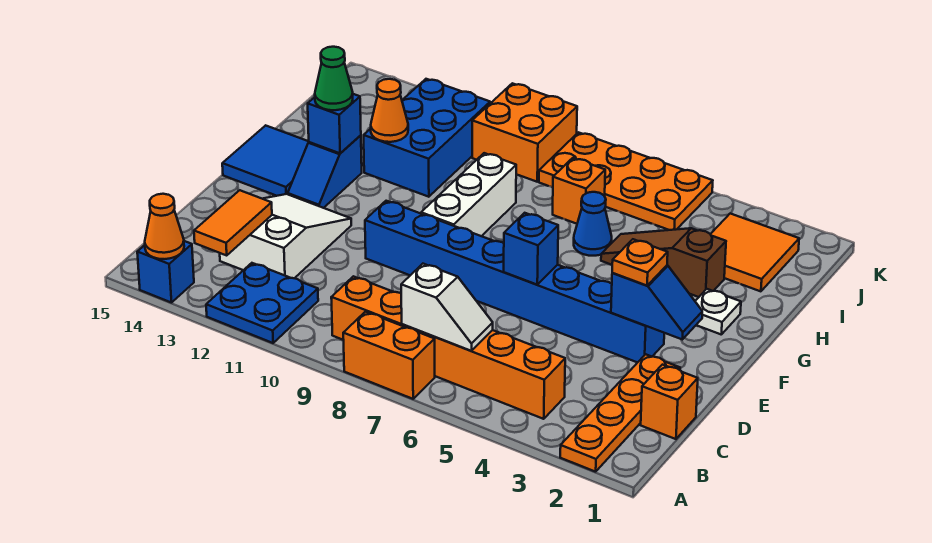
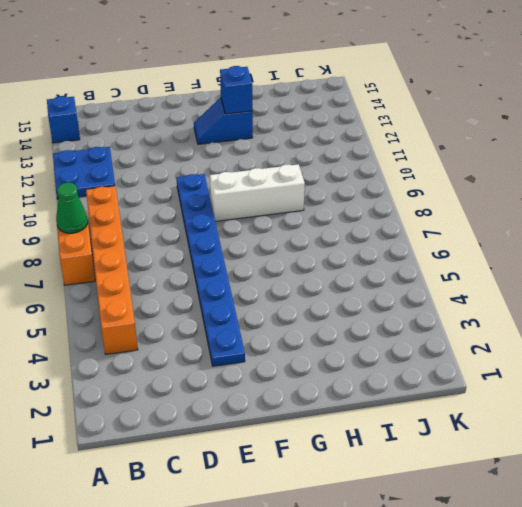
green 1x1 cone [56,183,88,233] -> green 1x1 cone moved to [315,47,353,110]
blue 1x8 plate [176,174,245,366] -> blue 1x8 brick [365,201,664,363]
none -> orange 1x4 plate [560,354,680,472]
none -> orange 1x1 brick [641,365,698,439]
none -> white 2x3 slope [220,194,351,278]

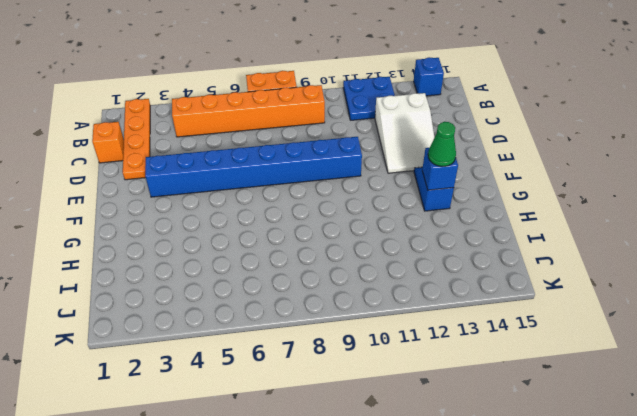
none -> white 1x3 brick [421,153,516,236]
none -> blue 2x2 tile [222,125,309,196]
none -> white 1x1 plate [695,289,741,334]

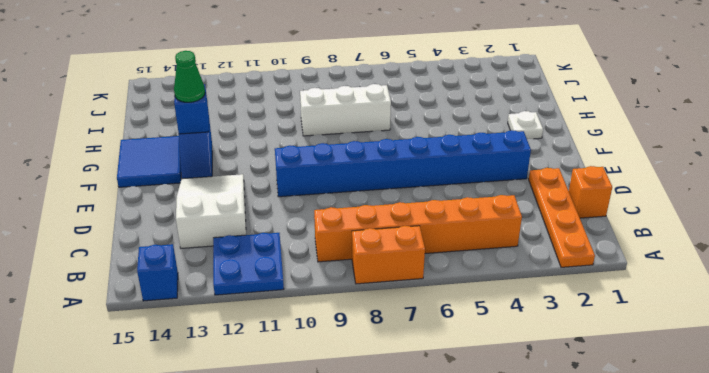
white 1x3 brick [300,84,391,136] -> white 1x3 brick turned to [421,153,516,236]
none -> brown 1x3 slope [601,228,726,297]
none -> blue 1x1 cone [574,192,612,256]
none -> blue 2x3 brick [364,79,490,197]

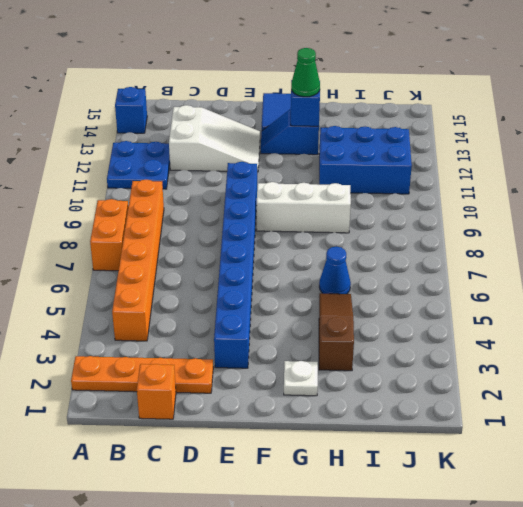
none -> orange 2x2 tile [711,214,799,291]
none -> orange 1x1 brick [553,158,605,224]
none -> orange 2x4 plate [539,132,713,230]

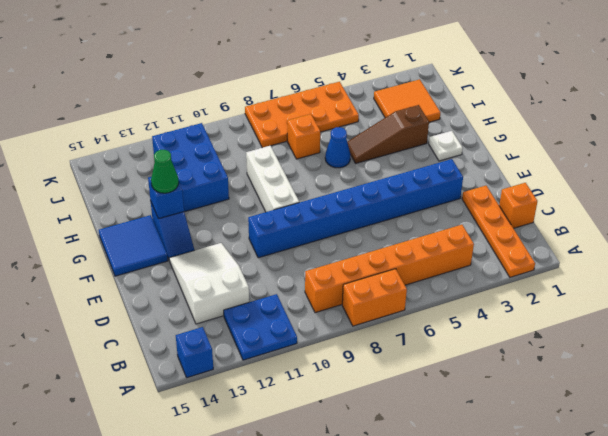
none -> orange 2x2 brick [472,83,577,182]
none -> orange 1x1 cone [145,194,184,259]
none -> white 1x2 slope [401,264,493,351]

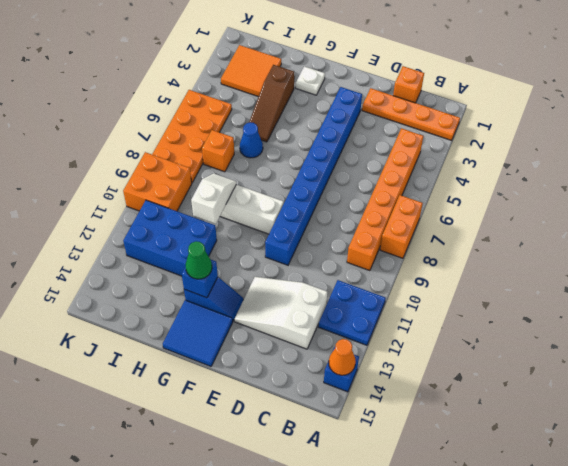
white 1x2 slope [191,174,236,224] -> white 1x2 slope moved to [401,264,493,351]
none -> orange 1x2 tile [194,190,272,255]
none -> blue 1x2 slope [611,265,702,340]
none -> blue 1x1 brick [504,213,558,284]

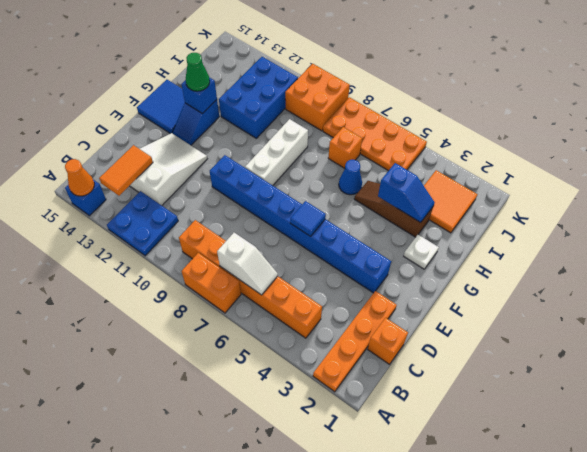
blue 1x1 tile [290,201,326,236] -> blue 1x1 brick [504,213,558,284]
blue 1x2 slope [378,163,435,222] -> blue 1x2 slope moved to [611,265,702,340]
none -> orange 1x1 cone [371,79,408,142]
none -> orange 1x1 plate [612,239,668,286]

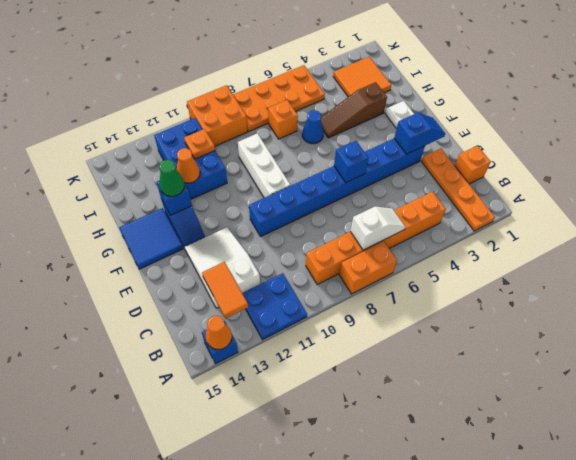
orange 1x1 plate [184,129,215,159] -> orange 1x1 plate moved to [612,239,668,286]

